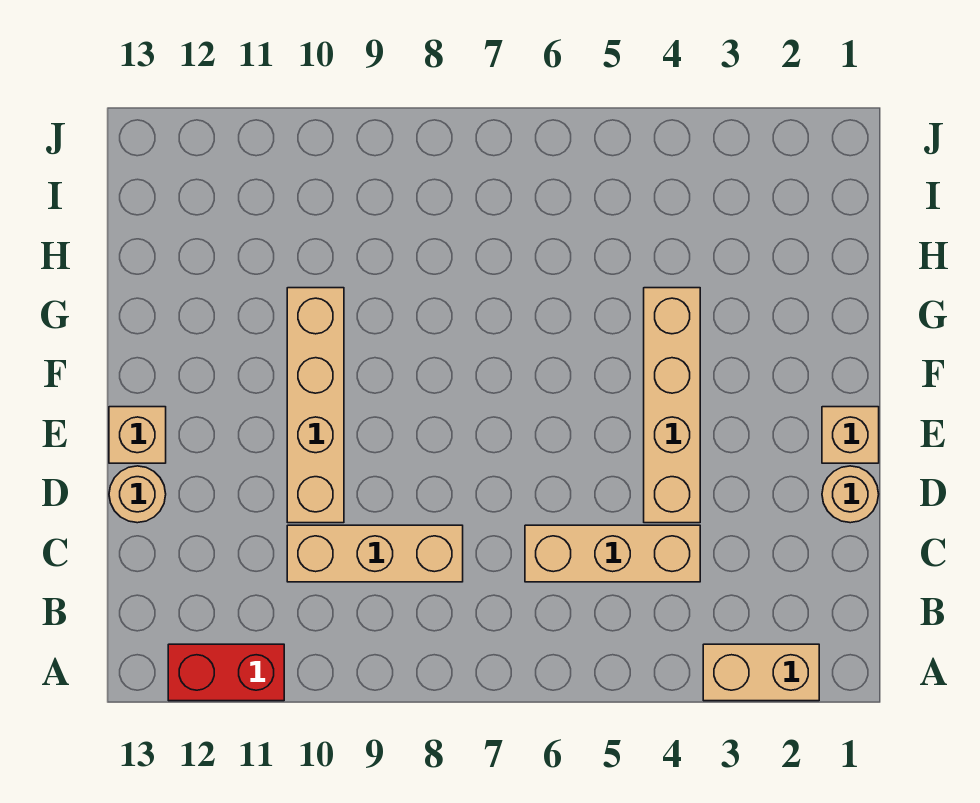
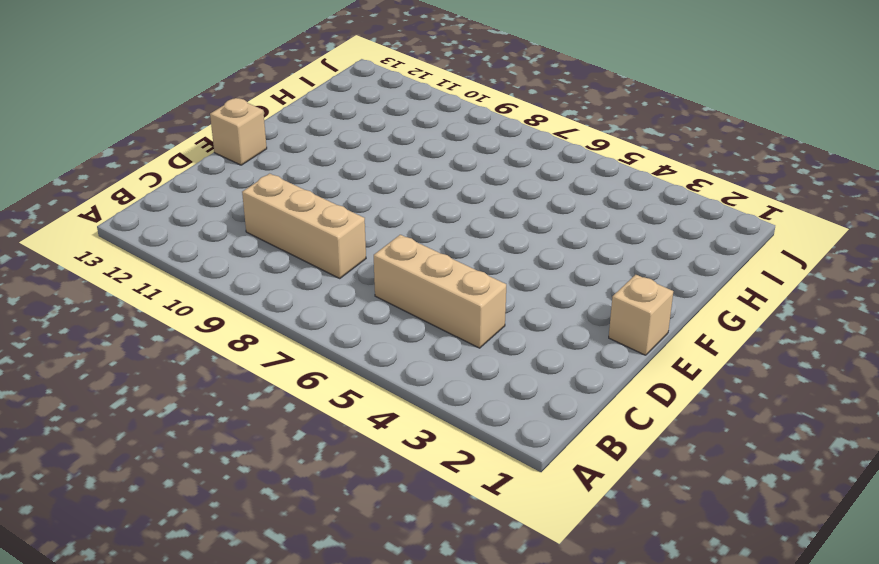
none -> tan 1x2 brick [703,644,819,701]
none -> red 1x2 brick [168,644,284,701]

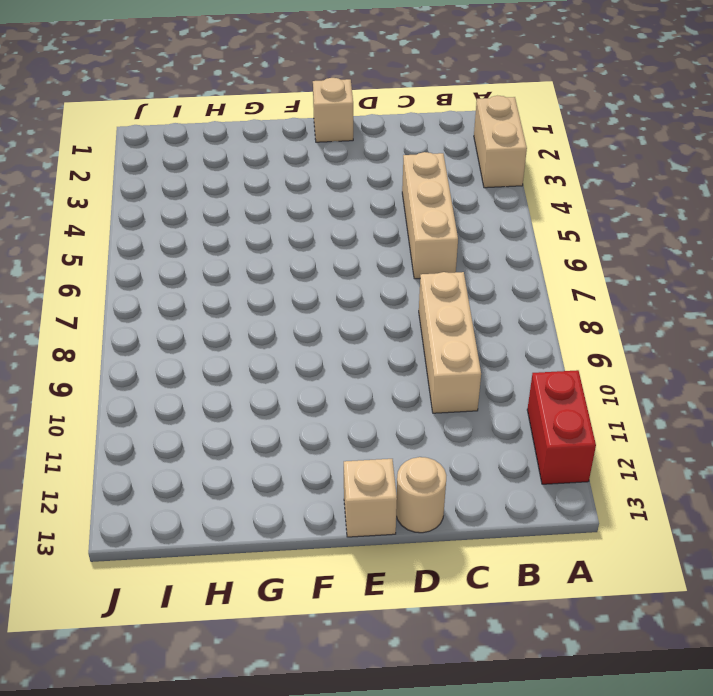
none -> tan 1x1 round brick [822,466,879,523]
none -> tan 1x4 brick [644,288,700,523]

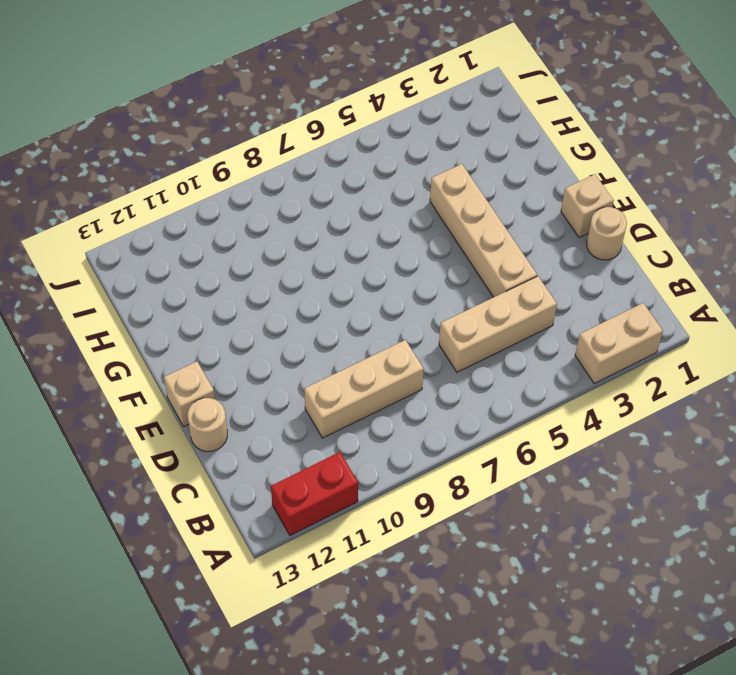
none -> tan 1x4 brick [287,288,344,523]

